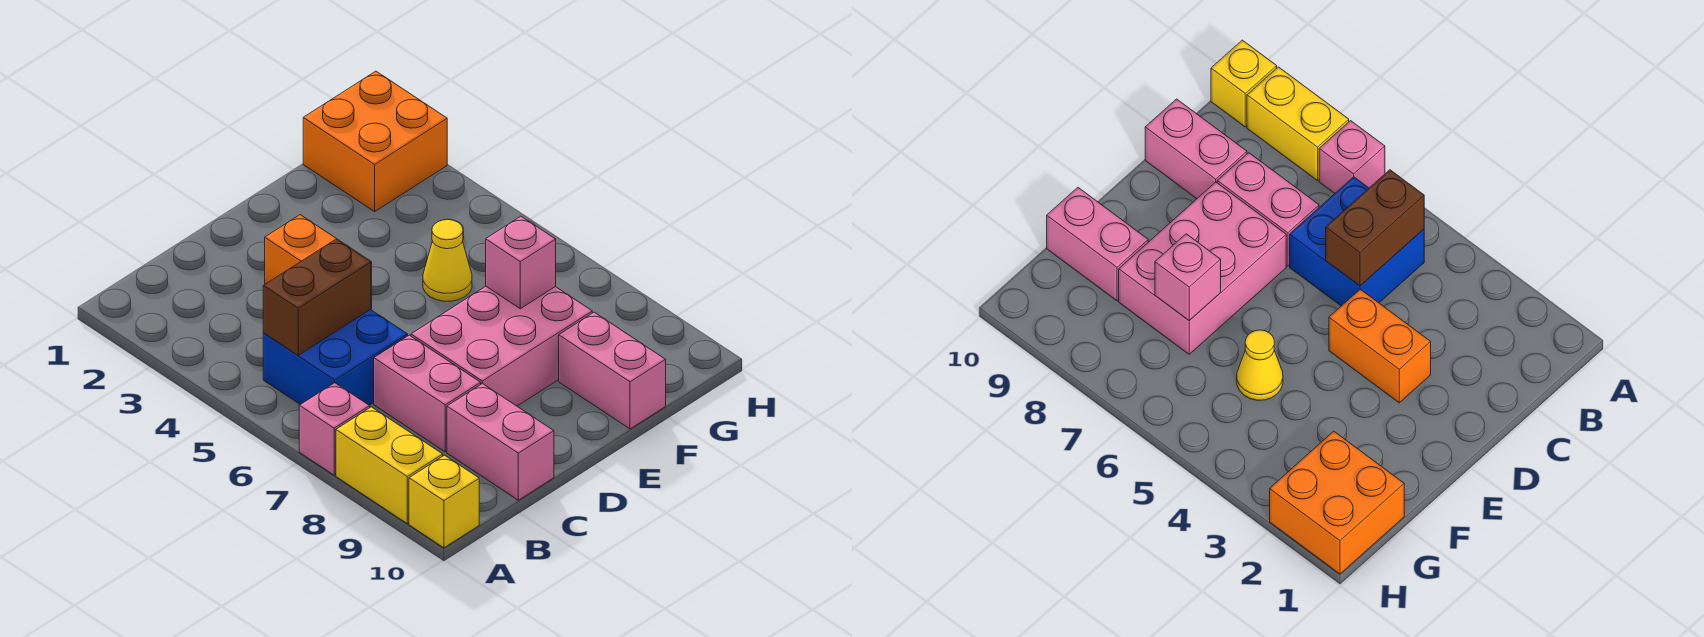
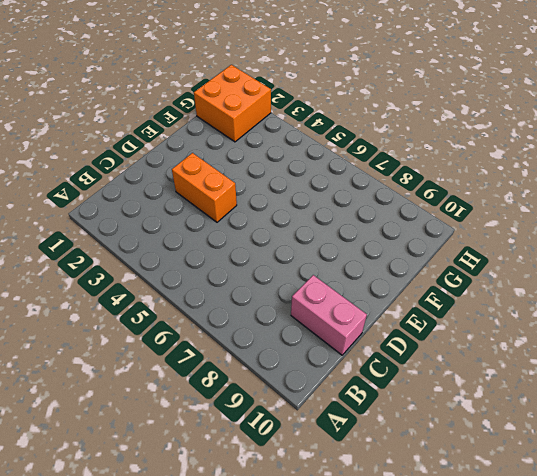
none -> pink 1x1 brick [299,383,370,475]
none -> yellow 1x2 brick [336,407,443,524]
none -> yellow 1x1 brick [409,455,479,548]

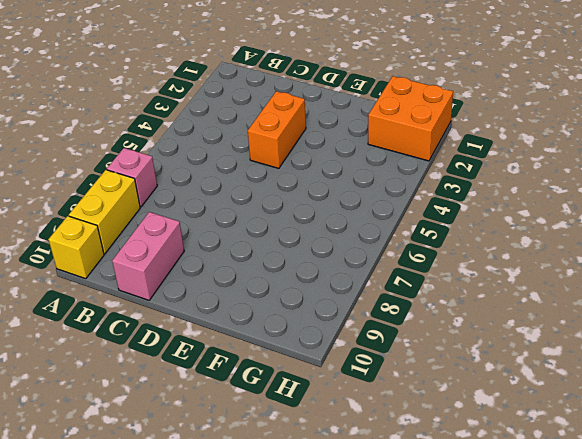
none -> blue 2x2 brick [263,310,408,405]
none -> pink 1x2 brick [374,335,481,452]
none -> pink 2x3 brick [411,286,592,406]

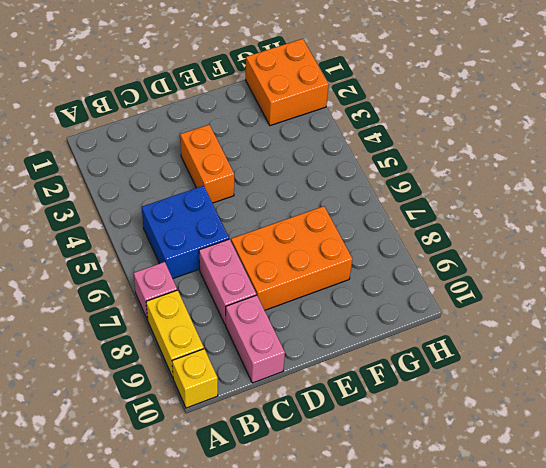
orange 2x3 brick [231,206,353,310] -> pink 2x3 brick [411,286,592,406]
none -> yellow 1x1 cone [423,220,472,301]
none -> pink 1x2 brick [559,312,666,429]
none -> brown 1x2 brick [263,239,371,355]

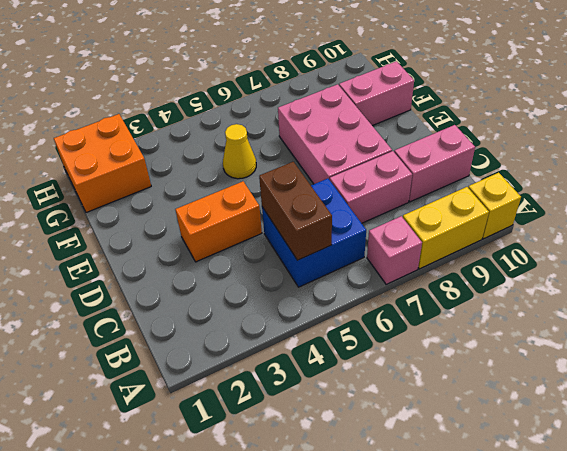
none -> pink 1x1 brick [486,216,556,309]

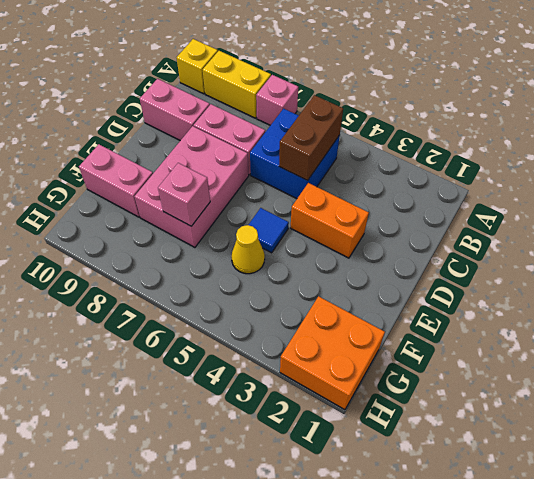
blue 1x1 tile [249,208,289,253] -> none

